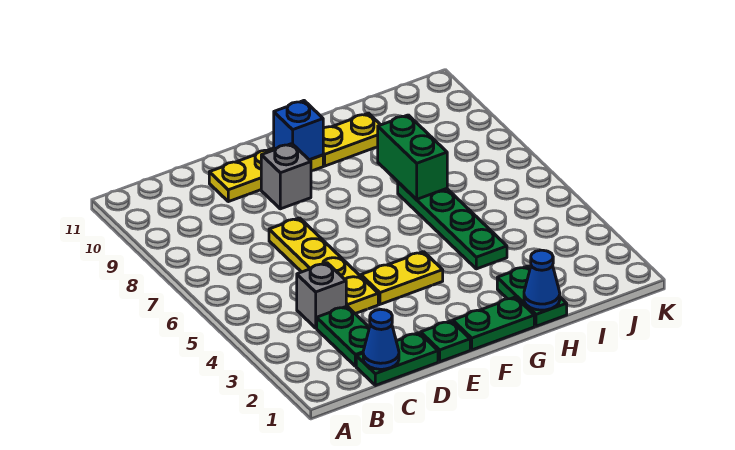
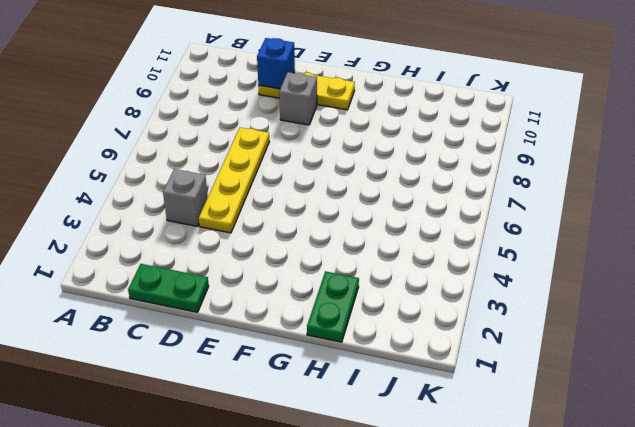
blue 1x1 brick [257,38,295,89] -> blue 1x1 brick moved to [274,101,323,160]
none -> green 1x2 plate [317,306,369,366]
none -> green 1x1 plate [421,321,470,362]
none -> yellow 1x2 plate [361,252,443,304]

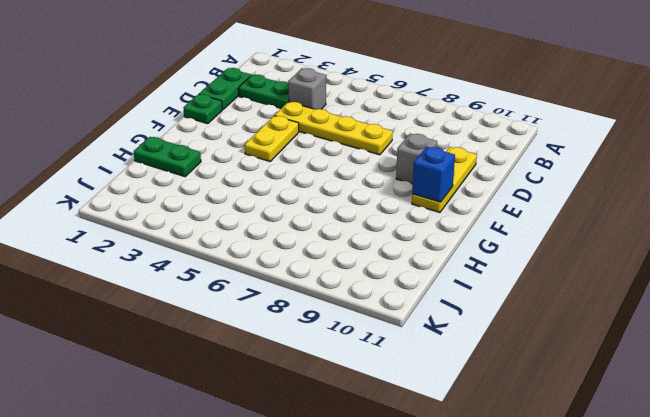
none -> green 1x2 plate [453,297,534,350]
none -> yellow 1x2 plate [323,113,380,166]
none -> green 1x4 plate [398,182,507,269]

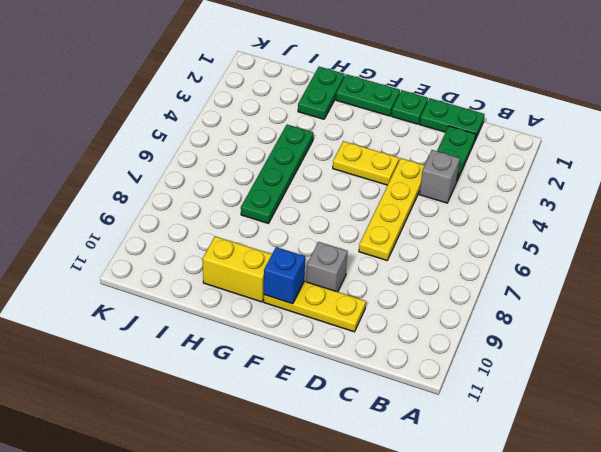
yellow 1x2 brick [202,236,272,302] -> yellow 1x2 plate [323,113,380,166]
none -> blue 1x1 cone [363,309,399,369]
none -> blue 1x1 cone [524,250,560,310]
none -> green 1x2 brick [378,115,447,199]

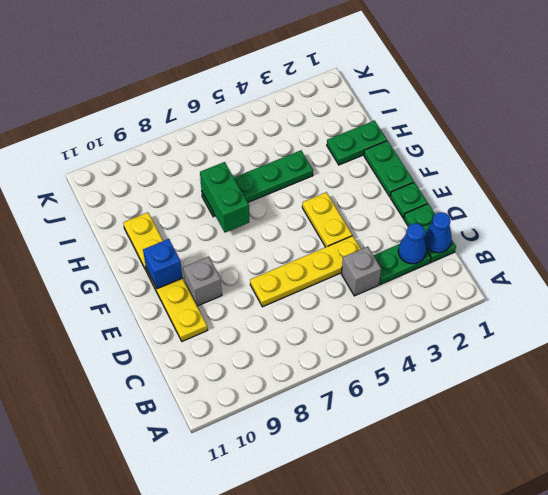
blue 1x1 cone [398,223,426,264] -> blue 1x1 cone moved to [524,250,560,310]
green 1x2 brick [200,162,249,233] -> green 1x2 brick turned to [378,115,447,199]

